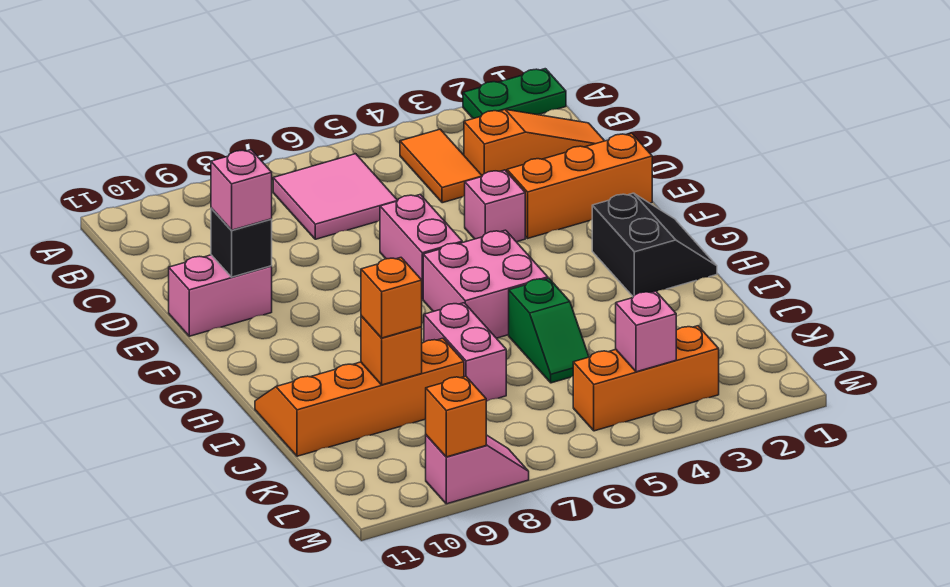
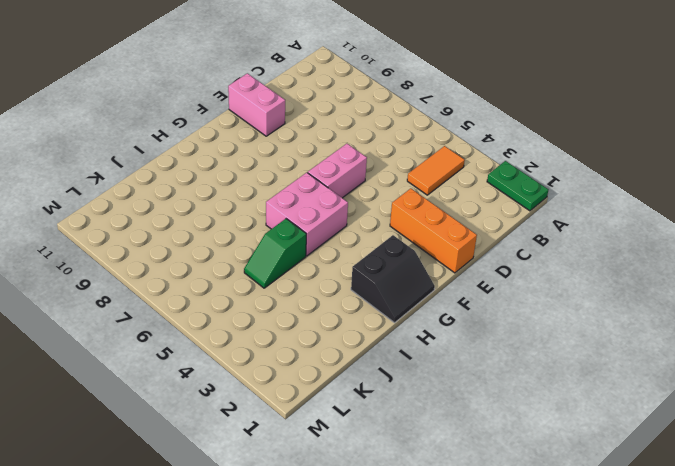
none -> pink 2x2 tile [273,154,398,239]
none -> orange 1x3 slope [464,109,604,176]
none -> pink 1x1 brick [465,170,525,242]

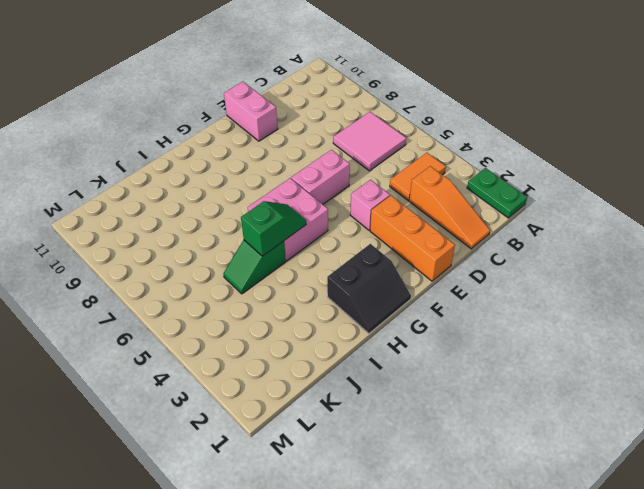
green 1x2 slope [241,201,306,256] -> none
none -> pink 1x2 brick [424,303,506,402]
none -> orange 2x4 slope [255,338,464,456]
none -> orange 1x3 brick [573,326,719,431]

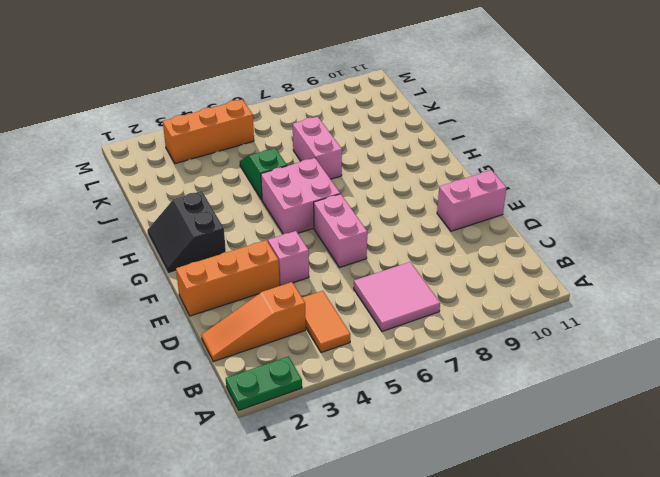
none -> orange 2x4 slope [255,338,464,456]
none -> pink 1x2 slope [426,435,529,504]
none -> black 1x1 brick [211,208,272,277]

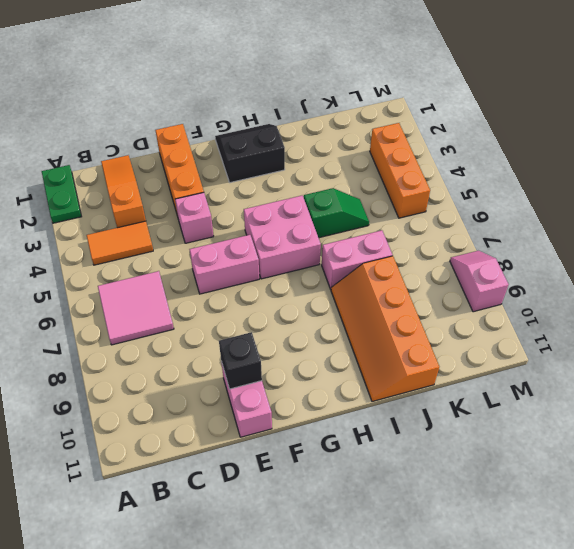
none -> orange 1x1 brick [361,316,422,385]
none -> pink 1x1 brick [616,291,676,372]
none -> orange 1x1 brick [426,376,486,457]

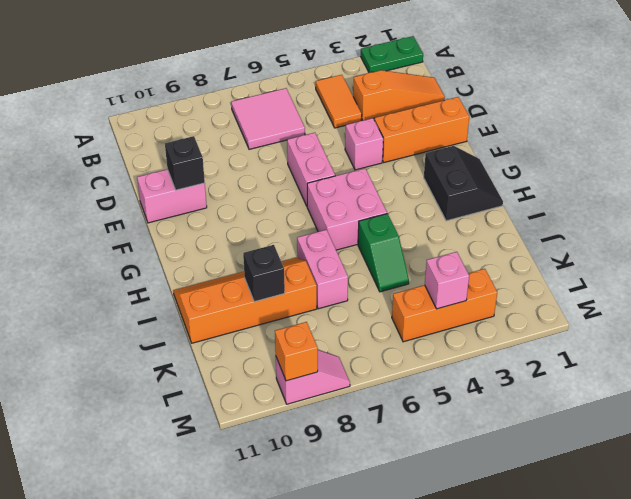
black 1x1 brick [243,245,285,302] -> orange 1x1 brick [361,316,422,385]
none -> pink 1x1 brick [211,150,272,230]
none -> orange 1x1 brick [361,258,422,338]

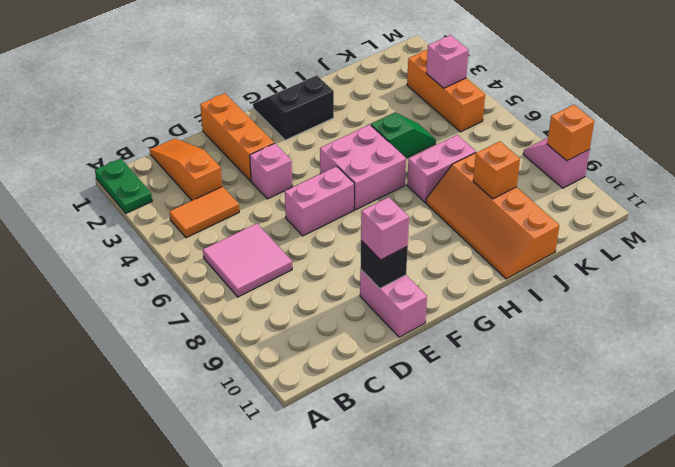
none -> orange 1x1 brick [361,258,422,338]

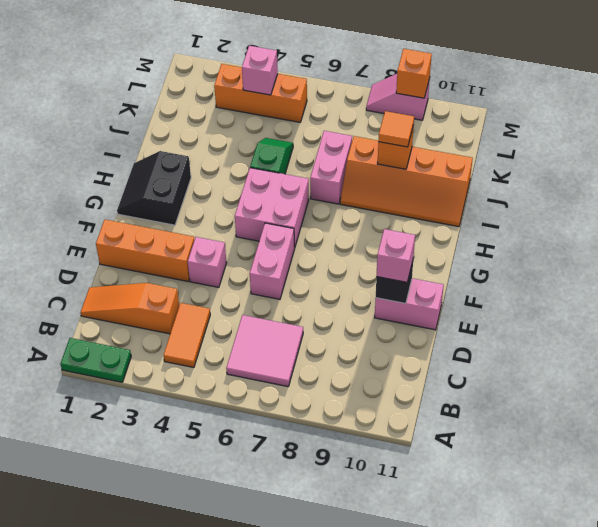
orange 1x1 tile [378,111,414,147] -> orange 1x1 brick [361,258,422,338]

